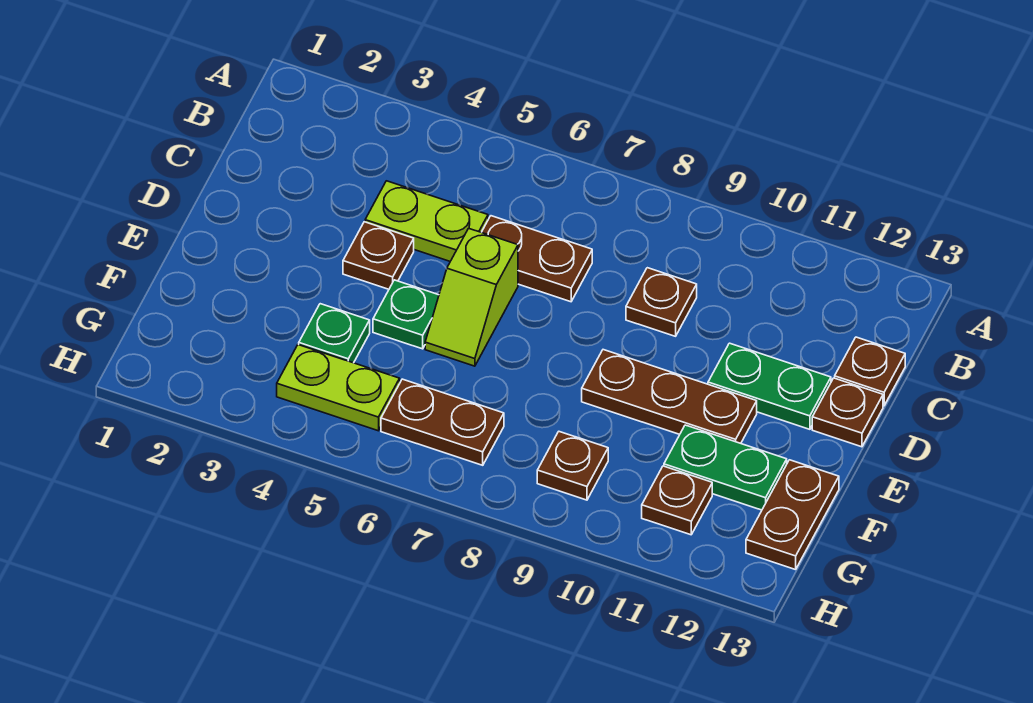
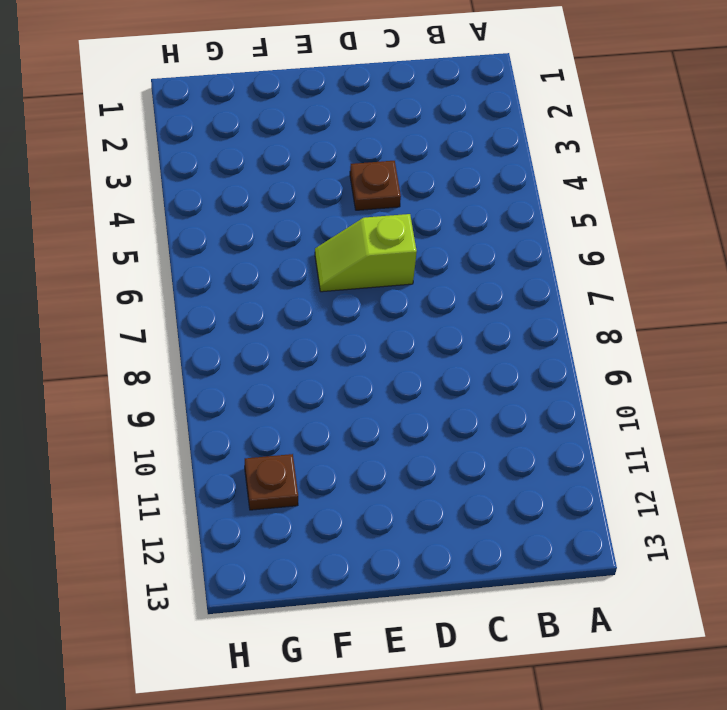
none -> lime 1x2 plate [365,181,488,261]
none -> brown 1x2 plate [482,216,592,302]
none -> brown 1x1 plate [626,268,697,336]

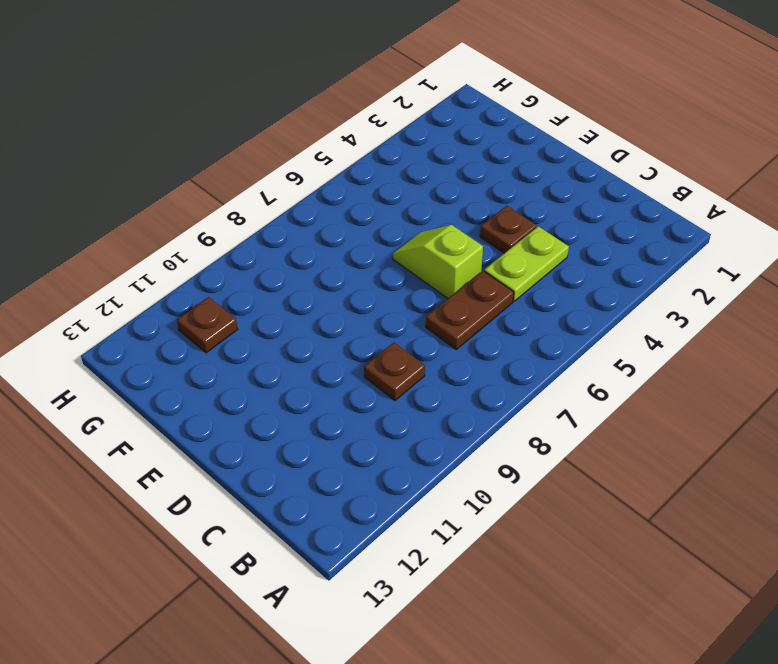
none -> brown 1x1 plate [835,337,905,406]
none -> green 1x2 plate [708,343,831,429]
none -> brown 1x1 plate [812,378,883,447]

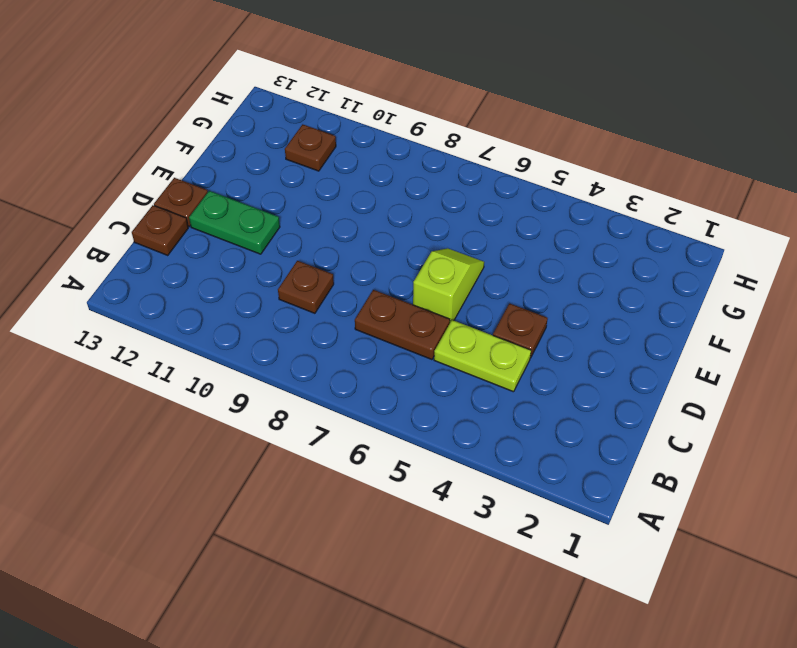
none -> green 1x1 plate [373,280,439,349]
none -> brown 1x3 plate [582,350,757,443]
none -> green 1x1 plate [299,304,370,363]

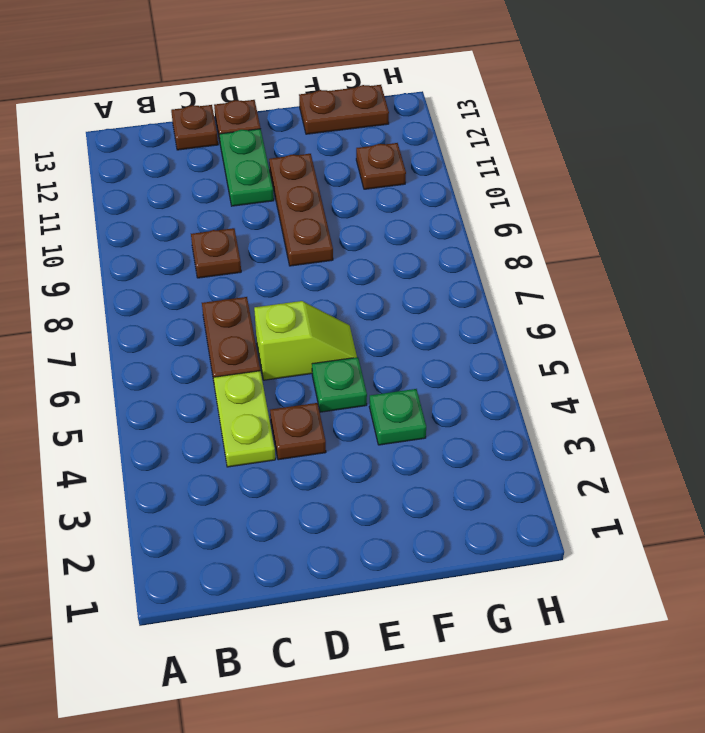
none -> green 1x2 plate [664,425,787,510]
none -> lime 1x2 plate [277,345,400,431]
none -> brown 1x2 plate [381,379,504,465]

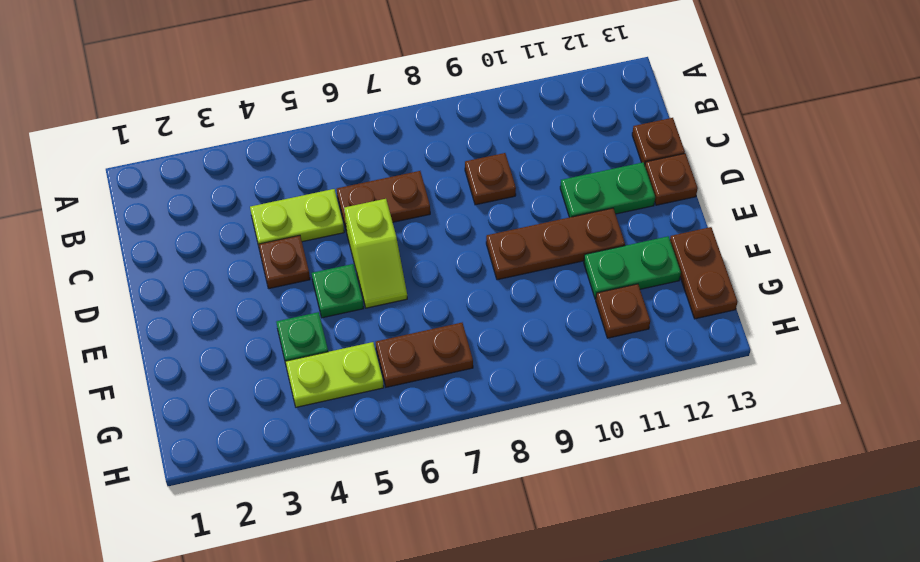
none -> brown 1x1 plate [537,432,608,500]

